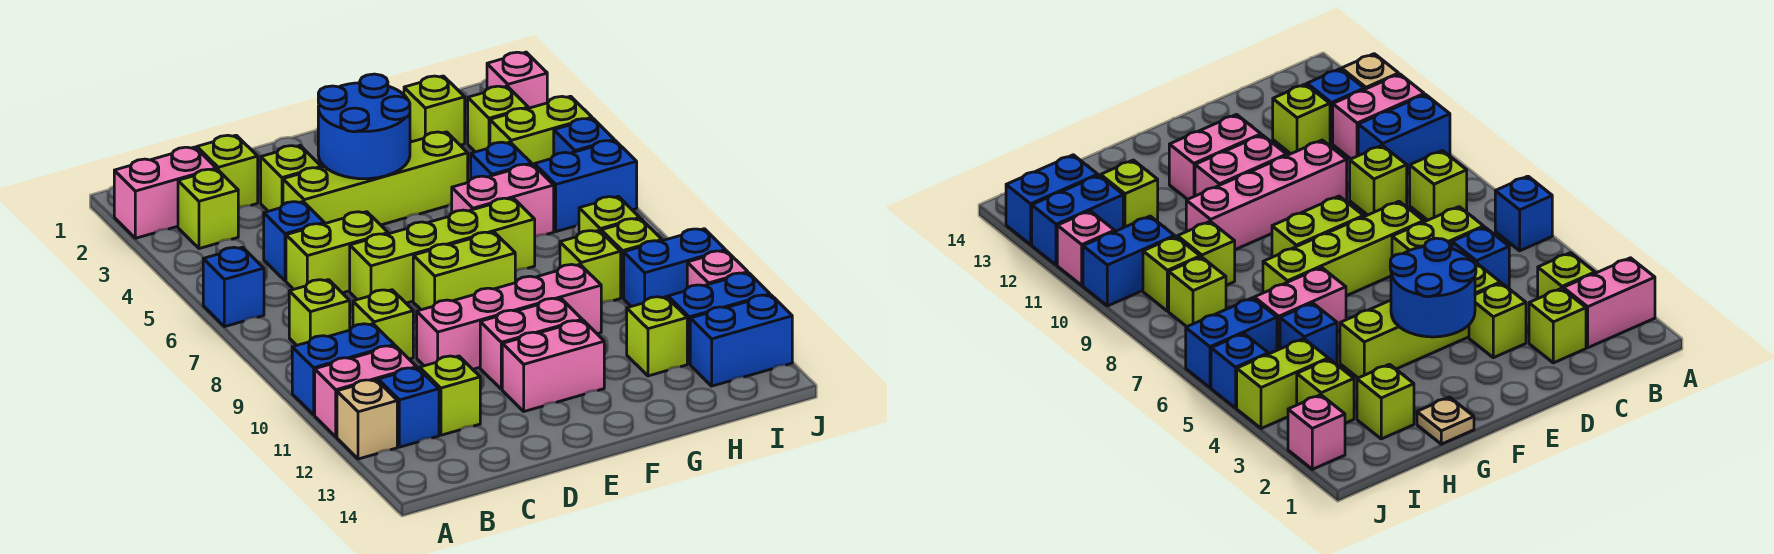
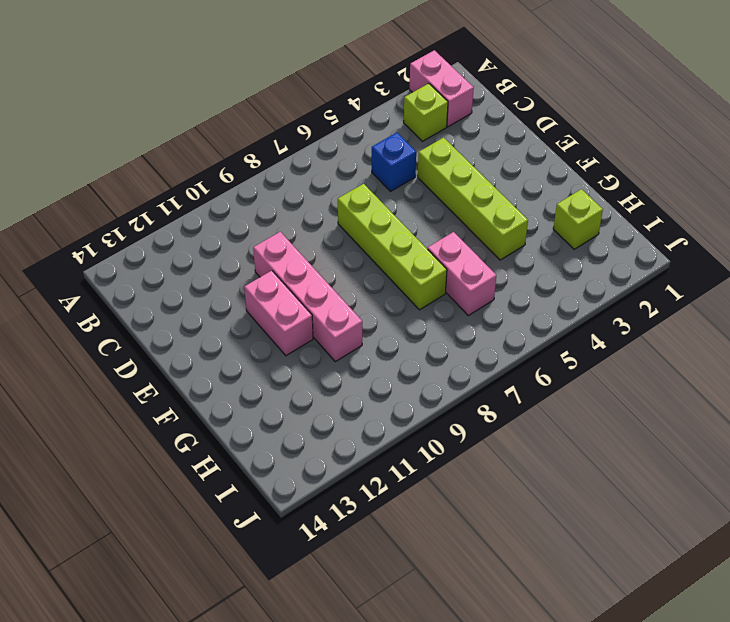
none -> blue 1x1 brick [203,247,264,327]
none -> blue 1x2 brick [292,324,394,415]
none -> pink 1x2 brick [315,346,417,437]
none -> tan 1x1 brick [337,380,397,459]

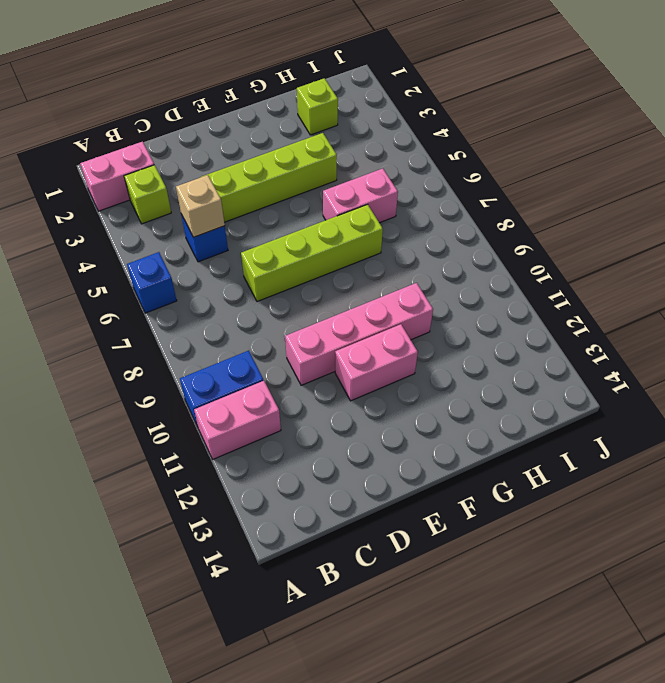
tan 1x1 brick [176,175,225,237] -> tan 1x1 brick moved to [337,380,397,459]
none -> lime 1x1 brick [289,280,350,345]
none -> blue 1x1 brick [378,368,439,447]
none -> lime 1x1 brick [197,135,258,208]
none -> lime 1x2 brick [286,212,388,293]

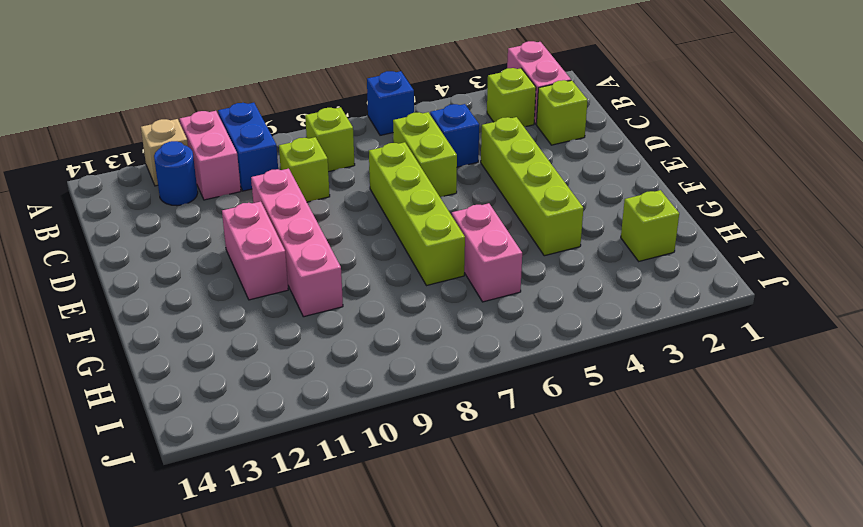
blue 1x1 round brick [154,141,198,206] -> blue 1x1 brick [378,368,439,447]
none -> lime 1x1 brick [420,356,480,435]
none -> lime 1x1 brick [261,146,321,211]
none -> lime 1x2 brick [413,232,515,310]
none -> pink 1x2 brick [502,320,604,411]

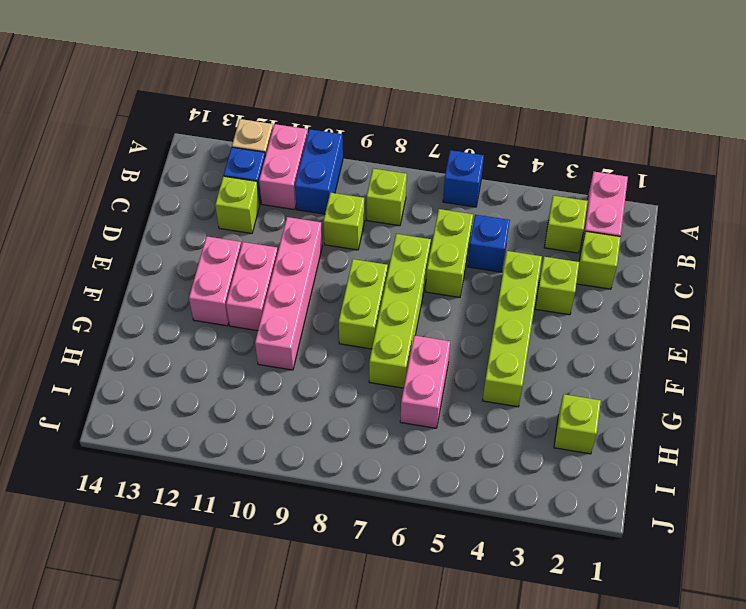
none -> tan 1x1 plate [1417,397,1474,444]
none -> blue 1x1 brick [471,142,531,179]
none -> lime 1x1 brick [560,231,621,303]
none -> lime 1x1 brick [627,297,687,376]

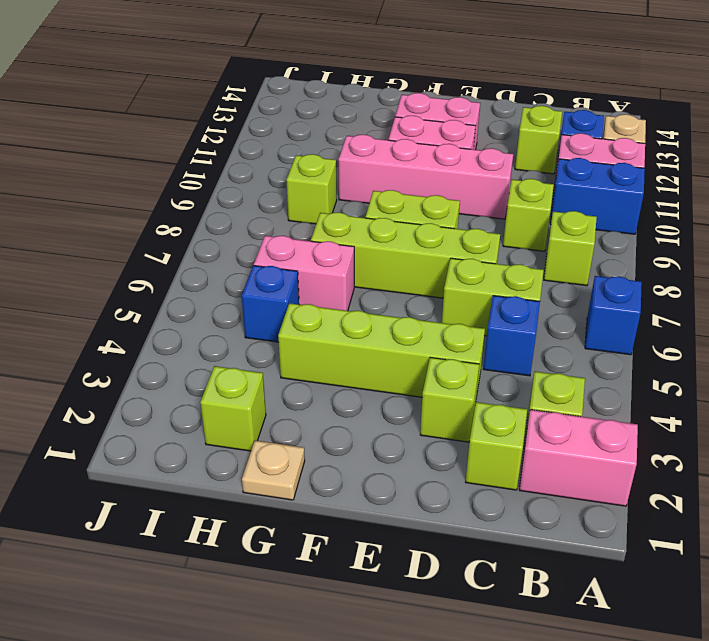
none -> lime 1x1 brick [627,297,687,376]
none -> lime 1x1 brick [468,86,528,152]
none -> lime 1x2 brick [490,96,592,166]
none -> blue 1x2 brick [535,141,637,232]

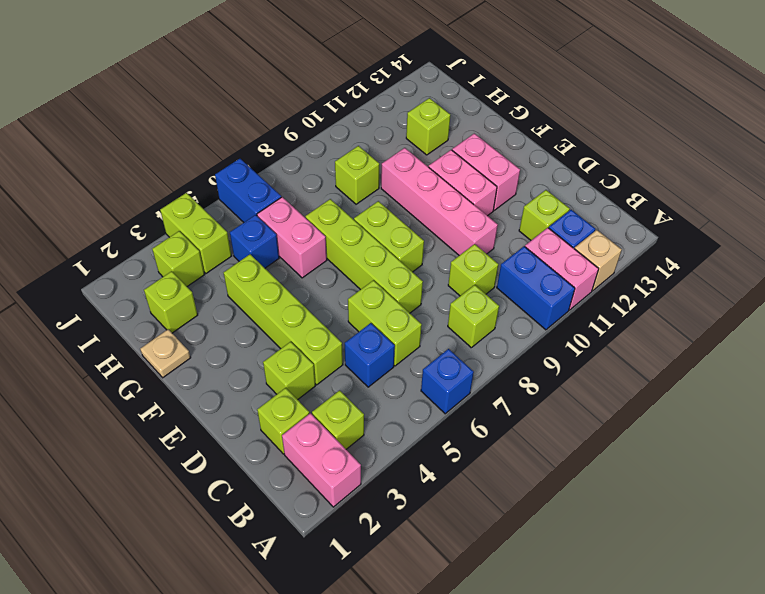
none -> lime 1x1 brick [579,196,640,233]
none -> lime 1x1 brick [601,219,662,298]
none -> blue 1x2 brick [624,229,726,306]
none -> blue 1x2 brick [668,273,770,364]

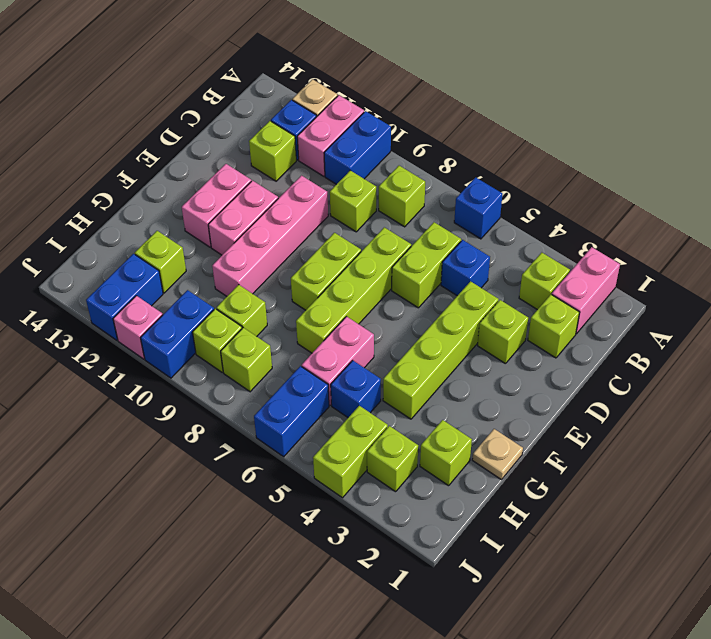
none -> blue 1x2 brick [690,295,792,386]
none -> pink 1x1 brick [487,52,547,108]
none -> blue 1x1 brick [554,118,614,155]
none -> blue 2x2 round brick [318,74,410,179]

